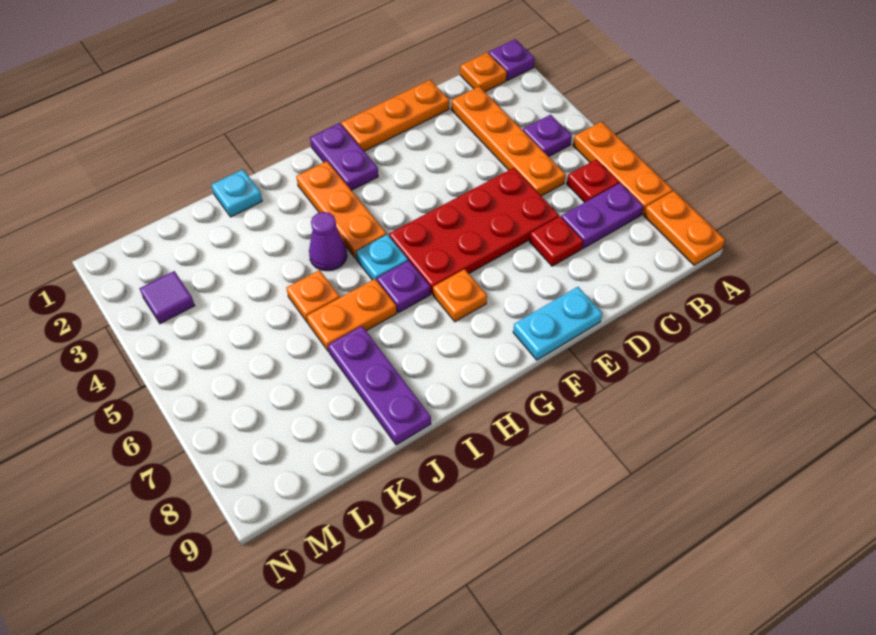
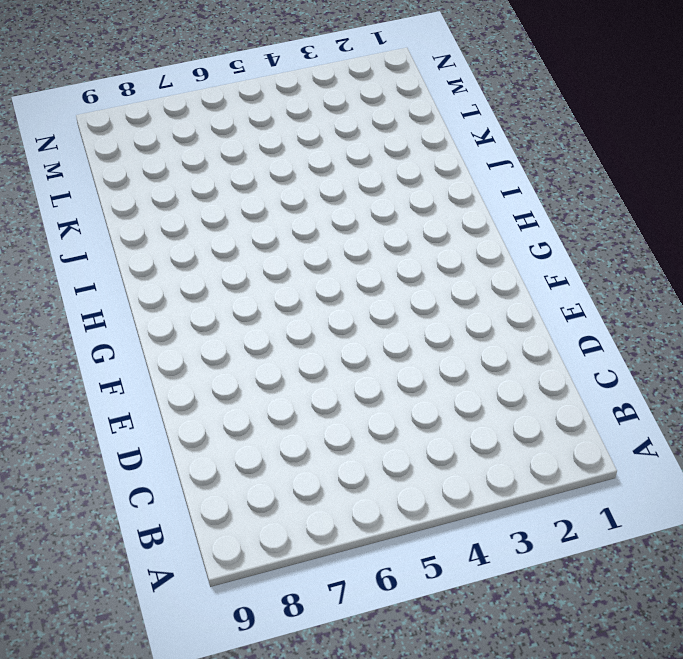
none -> purple 1x1 plate [489,39,535,80]
none -> orange 1x3 plate [573,122,673,214]
none -> orange 1x2 plate [644,191,725,265]

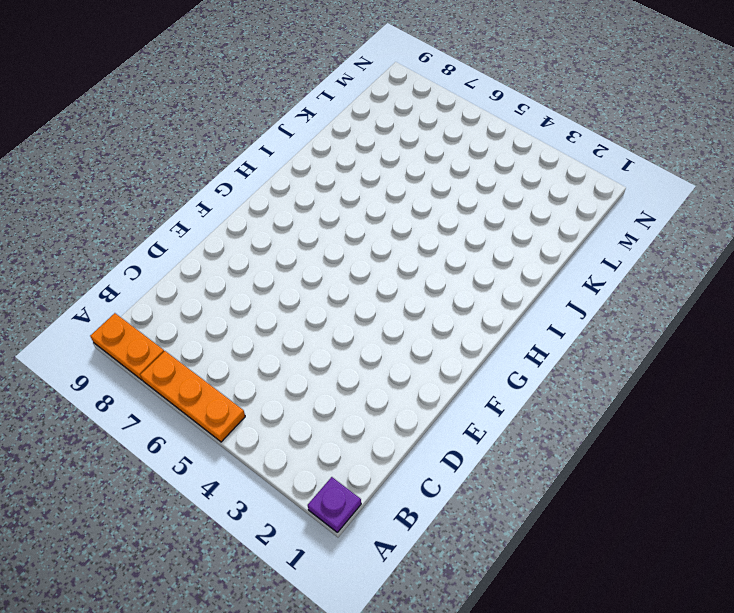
none -> orange 1x1 plate [460,52,507,92]
none -> purple 1x1 plate [523,115,572,157]
none -> red 1x1 plate [567,160,619,202]

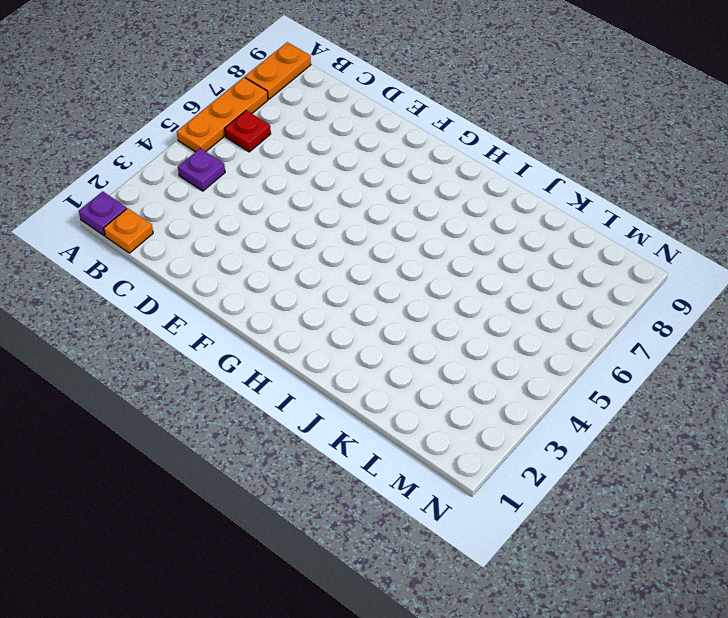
none -> purple 1x2 plate [561,183,644,248]
none -> orange 1x4 plate [451,86,566,196]
none -> orange 1x3 plate [341,80,449,151]

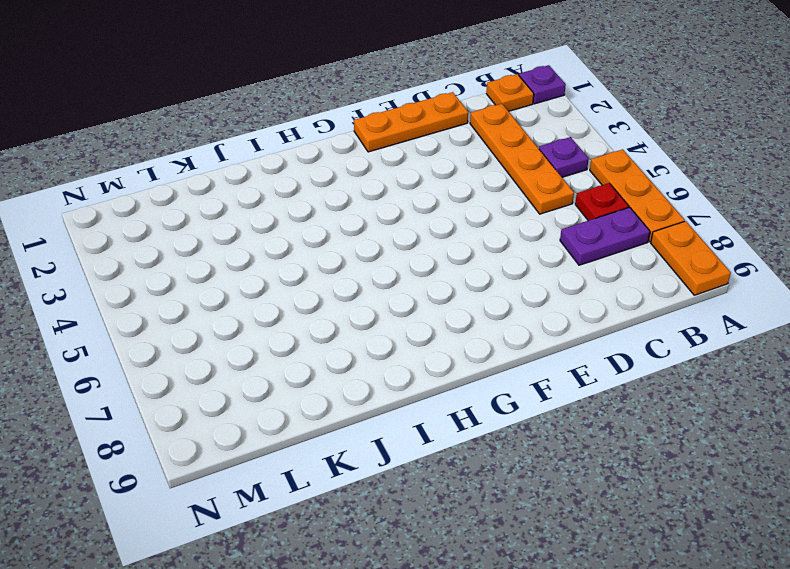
none -> red 2x4 plate [389,168,559,294]
none -> red 1x1 plate [529,216,583,266]
none -> cyan 1x2 plate [513,287,602,360]

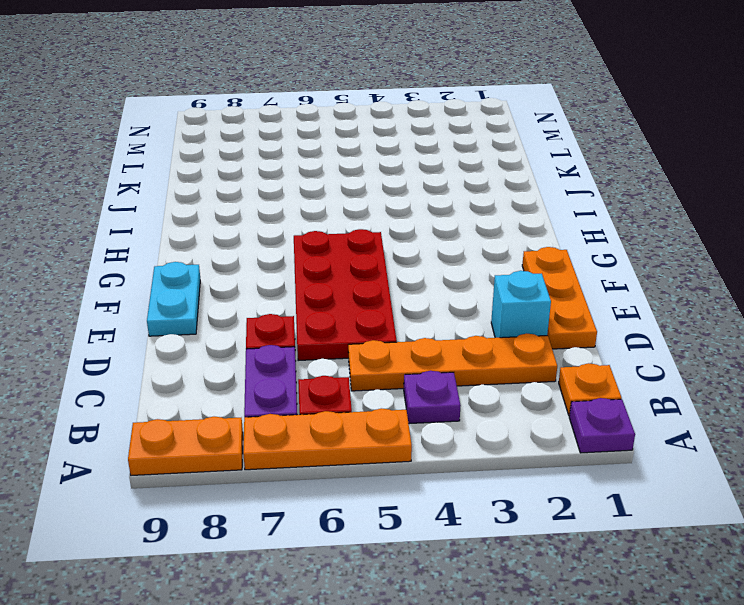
cyan 1x1 brick [491,271,551,338] -> none
none -> purple 1x2 plate [310,123,378,190]
none -> orange 1x1 plate [433,269,487,322]
none -> orange 1x3 plate [296,161,387,258]

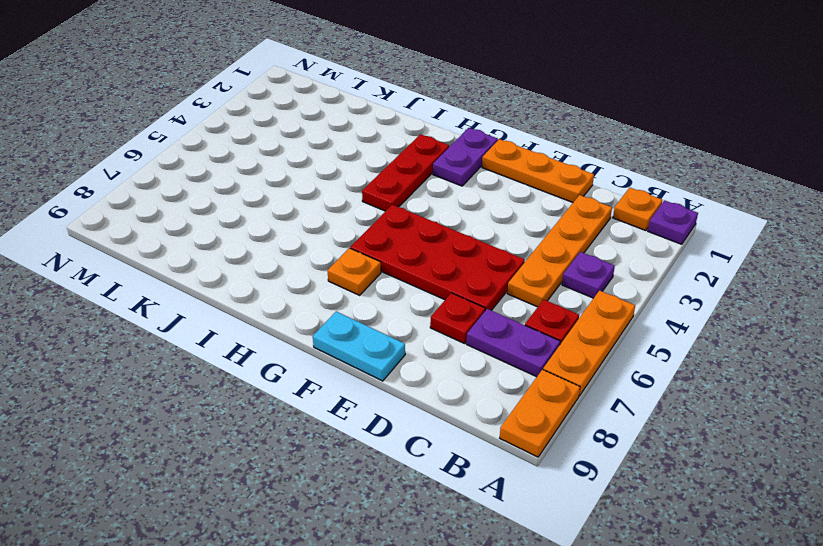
red 1x3 plate [362,134,449,211] -> orange 1x3 plate [296,161,387,258]
none -> cyan 1x1 plate [356,234,408,280]
none -> purple 1x1 plate [377,261,430,313]
none -> purple 1x1 cone [309,212,347,271]

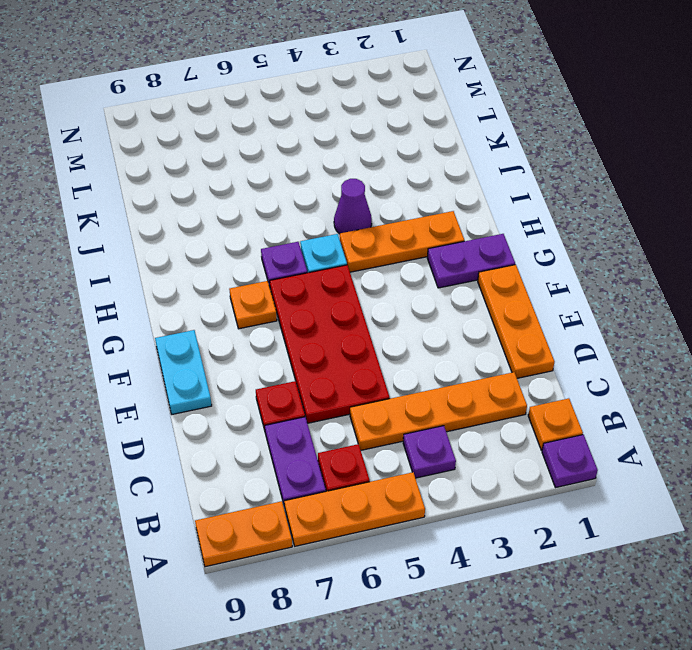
none -> orange 1x2 plate [307,279,397,352]
none -> cyan 1x1 plate [211,170,262,217]
none -> orange 1x1 plate [286,270,340,323]

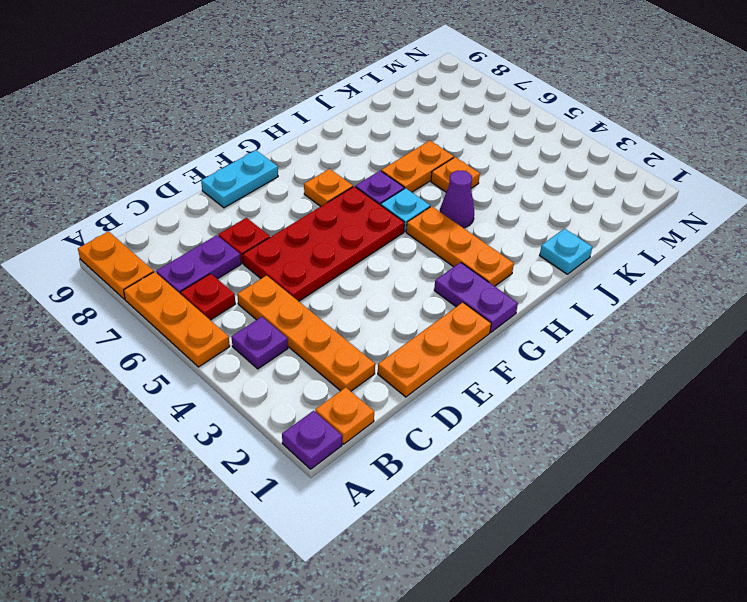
none -> purple 1x3 plate [328,326,431,445]
none -> purple 1x1 tile [139,271,195,324]

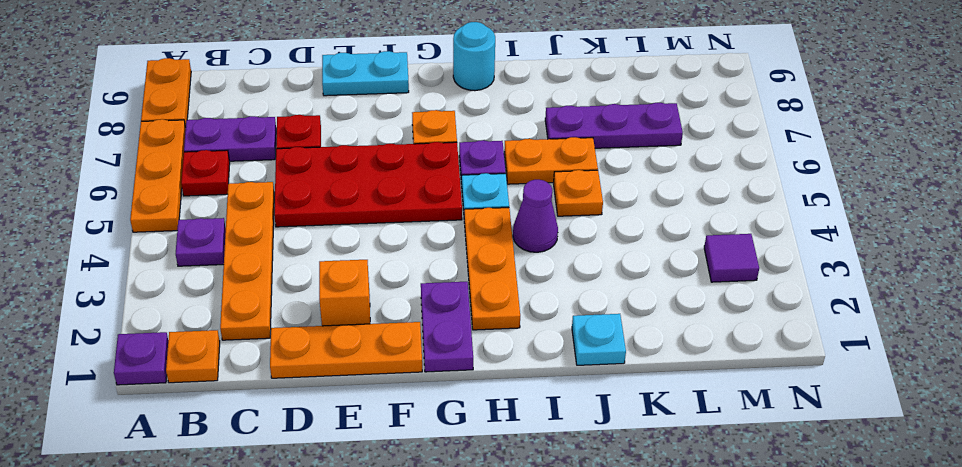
orange 1x1 brick [319,260,370,326] -> none
cyan 1x1 round brick [453,22,495,91] -> none
purple 1x3 plate [545,103,683,148] -> purple 1x3 plate turned to [328,326,431,445]

